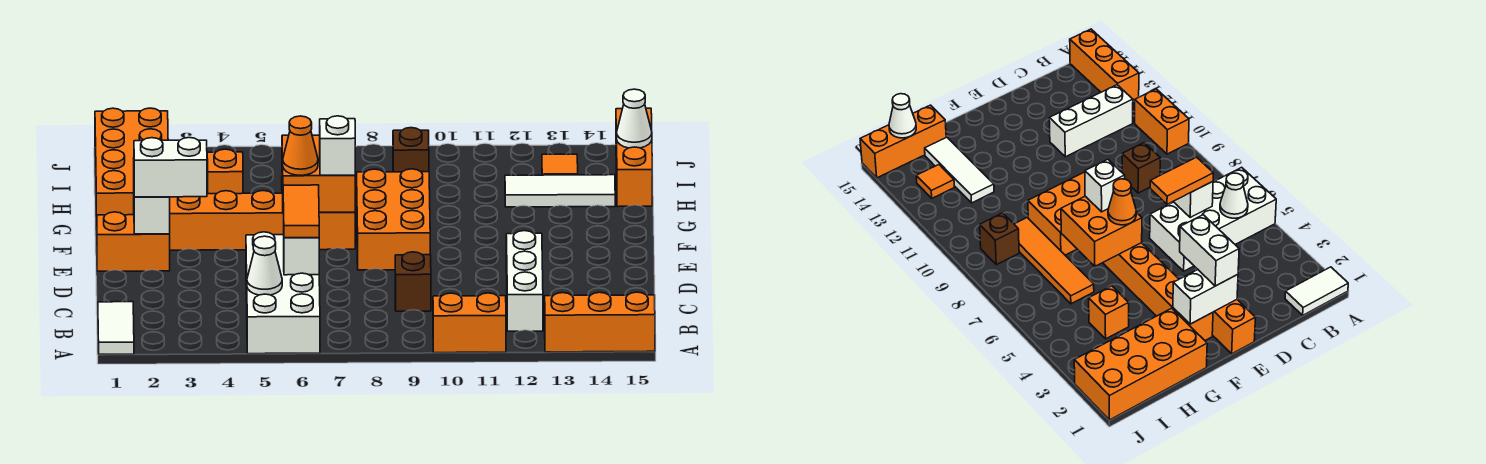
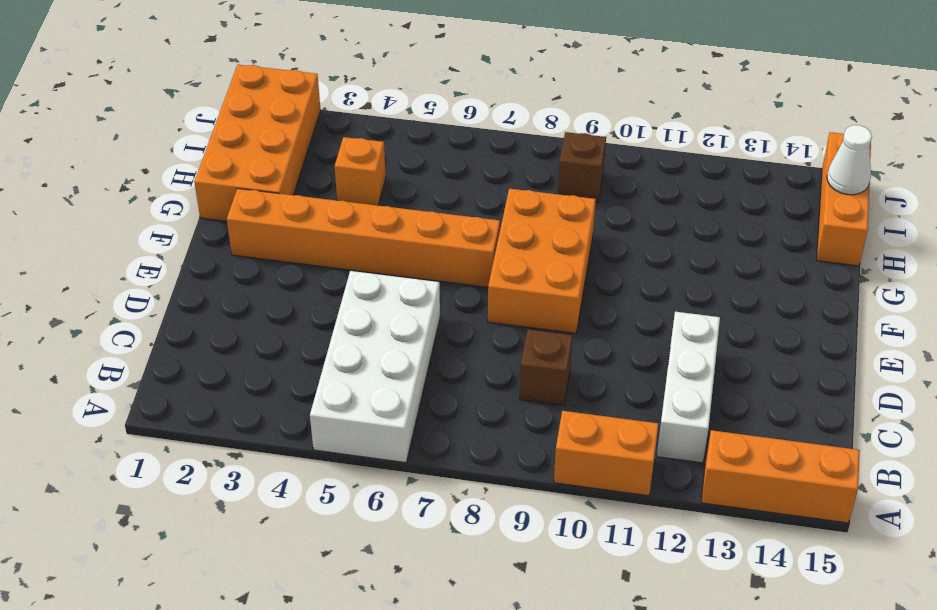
none -> white 1x2 tile [98,302,134,354]
none -> orange 1x2 brick [97,212,170,271]
none -> orange 1x4 tile [1014,218,1094,304]

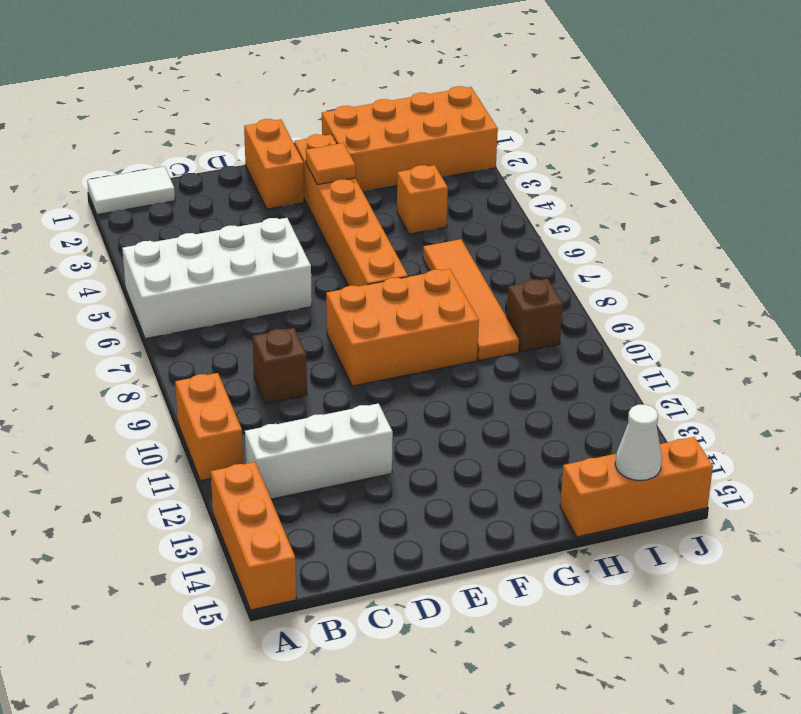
orange 1x1 tile [306,143,355,185] -> orange 1x1 tile moved to [542,154,578,175]
none -> white 1x3 tile [505,175,615,207]
none -> white 1x1 cone [247,236,282,295]
none -> white 1x1 brick [284,238,319,275]

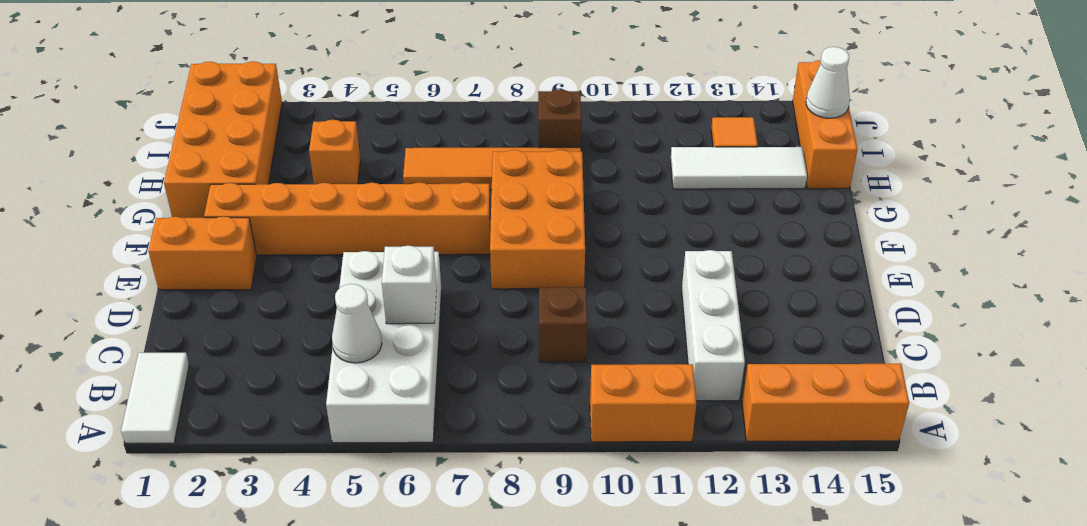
none -> white 1x2 brick [134,197,170,234]
none -> orange 2x2 brick [282,135,355,212]
none -> orange 1x2 tile [283,185,319,238]

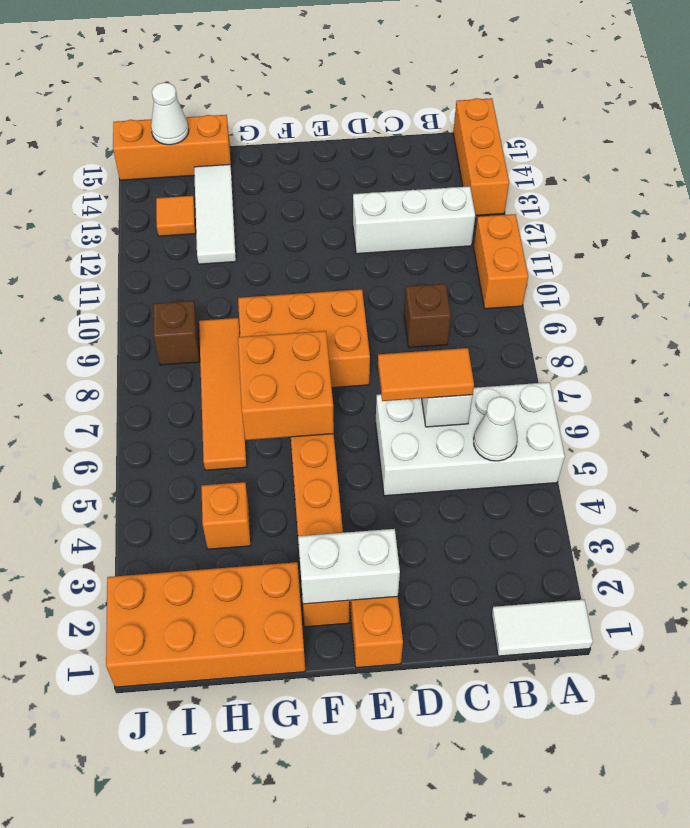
none -> white 1x2 brick [134,138,207,197]
none -> orange 1x1 cone [283,116,318,175]
none -> white 1x1 brick [320,116,355,175]

